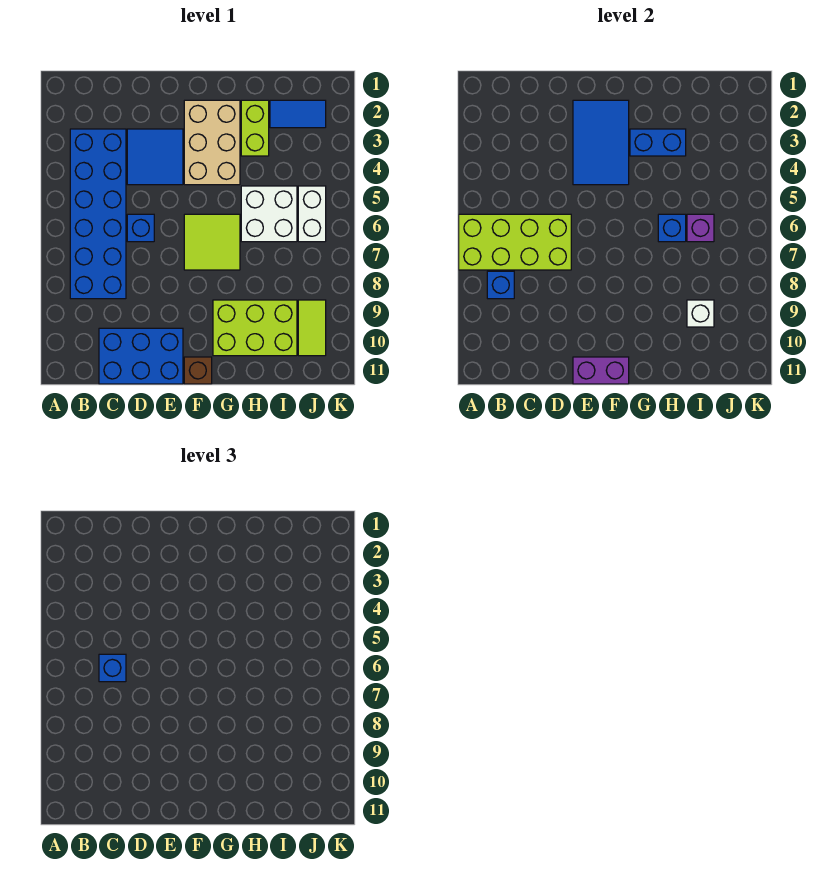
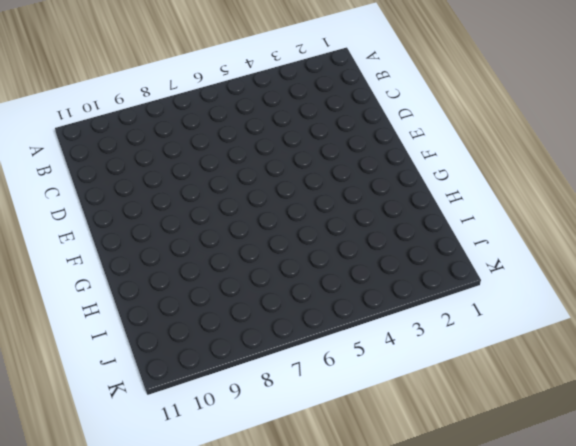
none -> blue 2x6 brick [70,129,126,299]
none -> blue 2x3 brick [99,328,183,384]
none -> blue 2x2 tile [127,129,183,185]

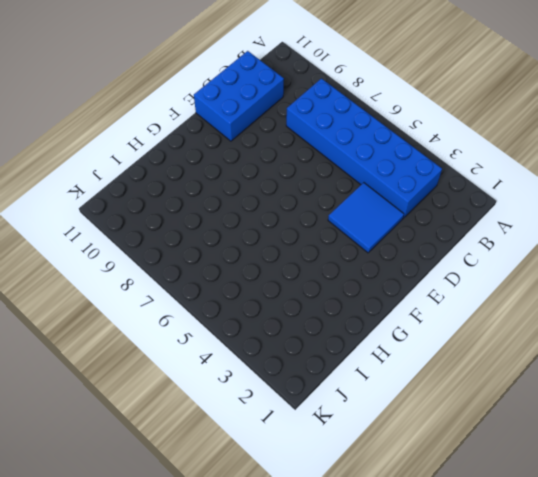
none -> blue 1x1 brick [127,214,154,242]
none -> tan 2x3 brick [184,100,240,185]
none -> lime 2x2 tile [184,214,240,270]

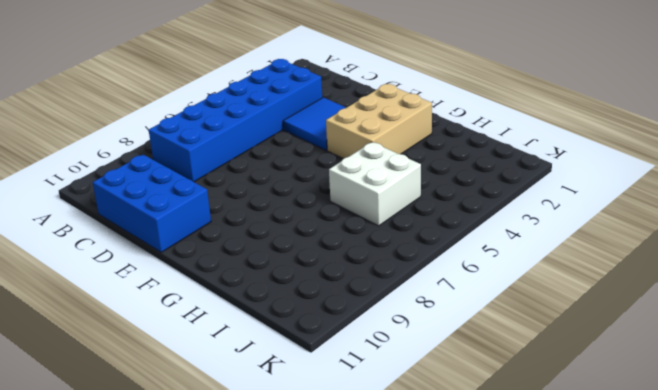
none -> blue 1x1 brick [127,214,154,242]
none -> lime 2x2 tile [184,214,240,270]
none -> brown 1x1 brick [184,357,212,384]

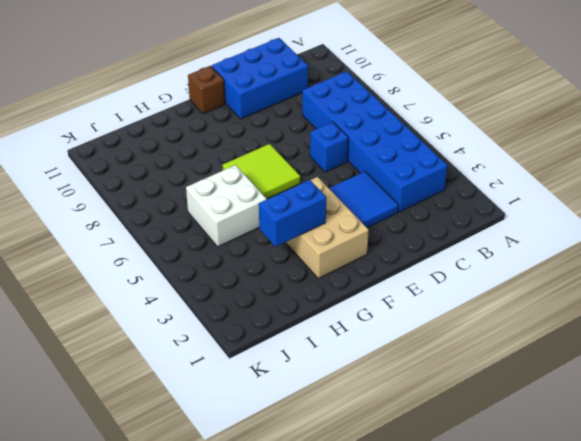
none -> lime 2x3 brick [213,300,297,356]
none -> lime 1x2 brick [241,100,269,156]
none -> blue 1x2 tile [270,100,326,128]

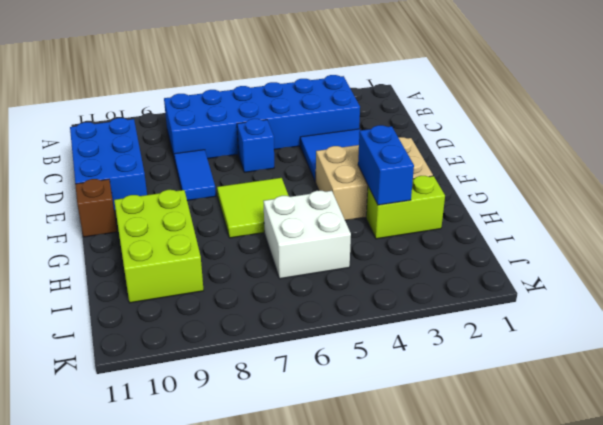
blue 1x2 tile [174,150,216,201] -> blue 1x2 tile moved to [270,100,326,128]
none -> white 1x2 brick [298,186,326,242]
none -> lime 1x2 tile [298,300,326,356]
none -> lime 2x4 brick [459,214,571,270]

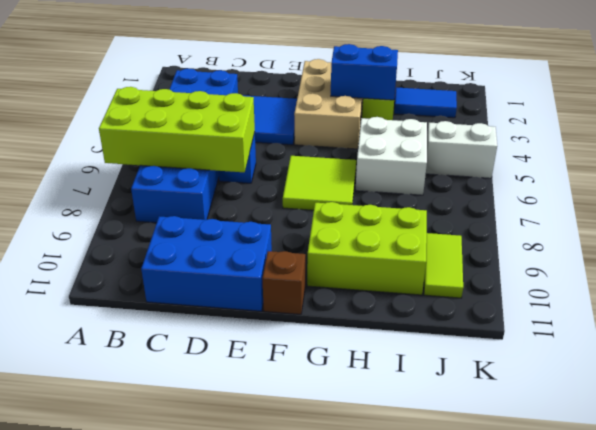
white 1x2 brick [426,121,497,178] -> white 1x2 brick turned to [298,186,326,242]
none -> blue 1x1 brick [487,271,514,299]
none -> blue 2x3 tile [573,100,629,185]
none -> purple 1x2 brick [573,357,629,384]

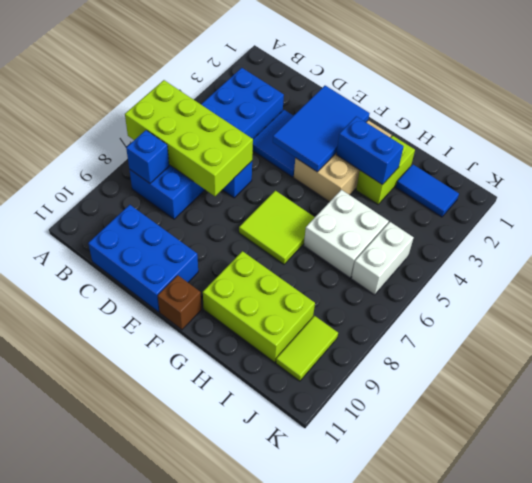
none -> purple 1x2 brick [573,357,629,384]
none -> blue 1x1 brick [658,214,686,242]
none -> purple 1x1 brick [687,214,714,242]

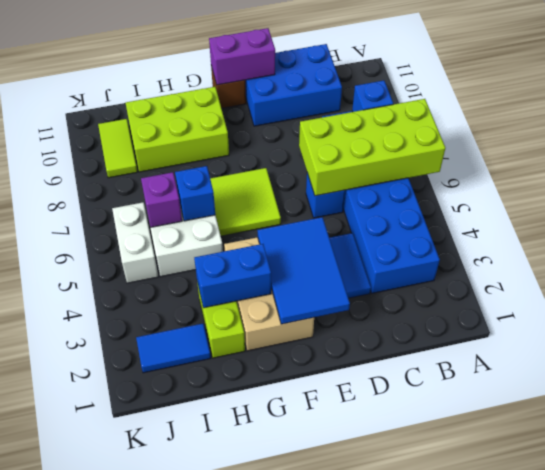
none -> white 1x1 brick [687,300,714,327]
none -> blue 1x1 brick [99,654,126,682]

